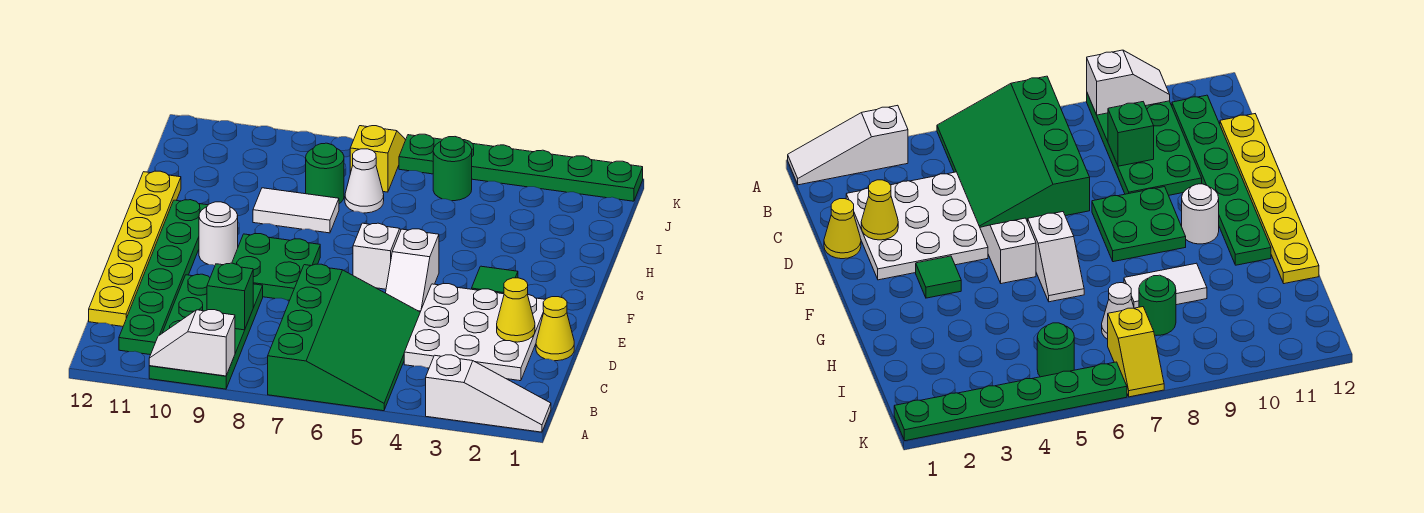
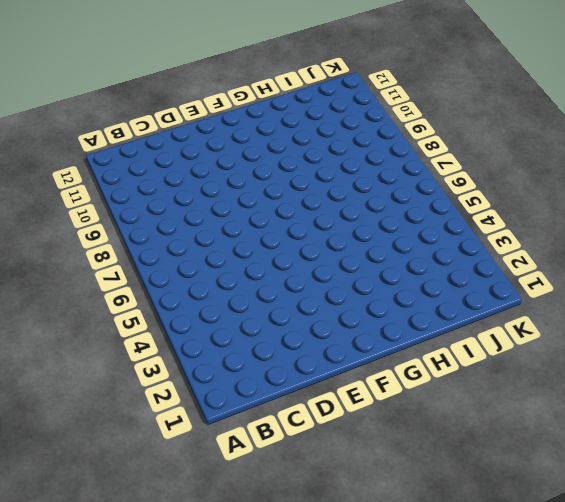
none -> white 1x3 slope [426,355,551,432]
none -> green 3x4 slope [268,264,420,411]
none -> green 2x4 plate [149,274,263,389]

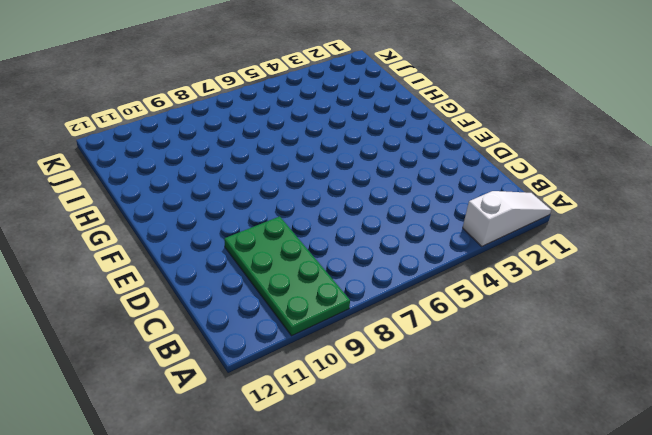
none -> green 3x4 slope [268,264,420,411]
none -> green 1x6 plate [119,200,208,355]
none -> white 3x3 plate [404,284,546,381]

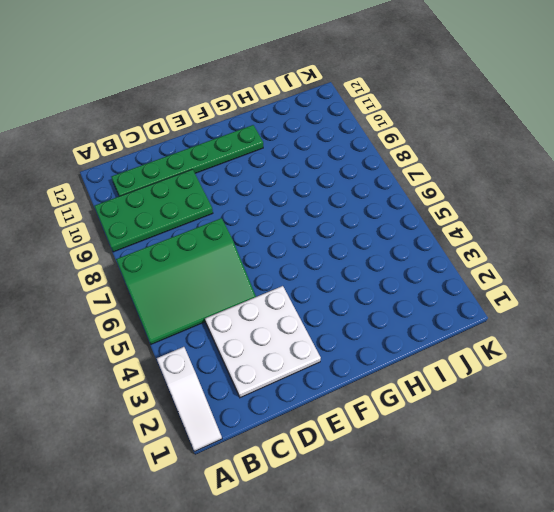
none -> yellow 1x6 plate [89,171,181,326]
none -> yellow 1x1 cone [536,297,574,361]
none -> white 1x2 slope [386,229,439,312]

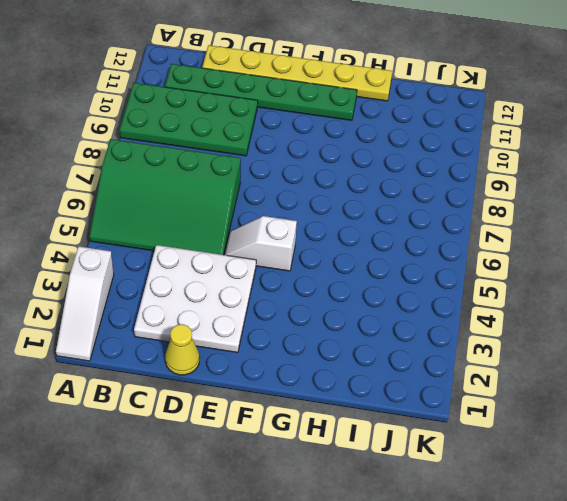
none -> green 2x2 plate [232,234,320,301]
none -> green 1x1 tile [472,266,518,294]
none -> white 1x2 slope [353,223,401,289]

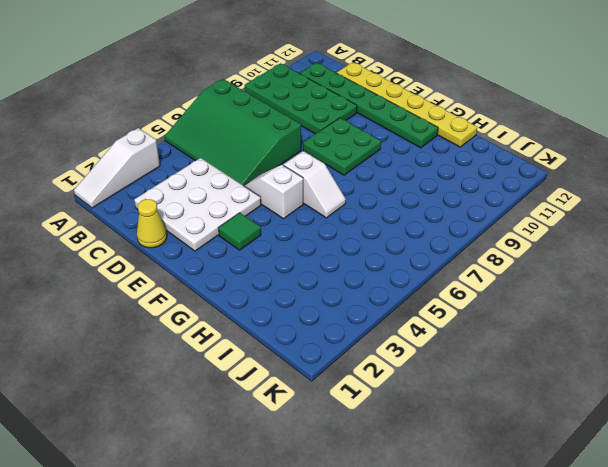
none -> white 1x1 round brick [199,202,238,265]
none -> white 1x2 tile [253,188,339,233]
none -> white 1x1 cone [345,149,384,213]

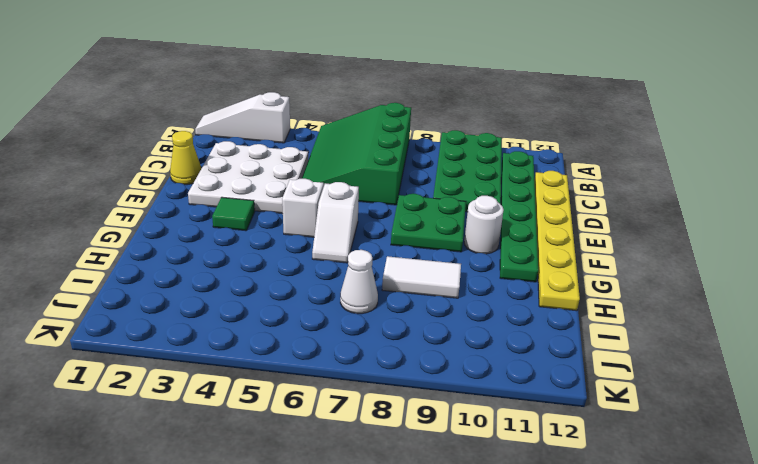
none -> green 1x1 round brick [306,143,344,204]
none -> green 1x1 round brick [433,137,472,201]
none -> yellow 1x2 slope [350,126,405,192]

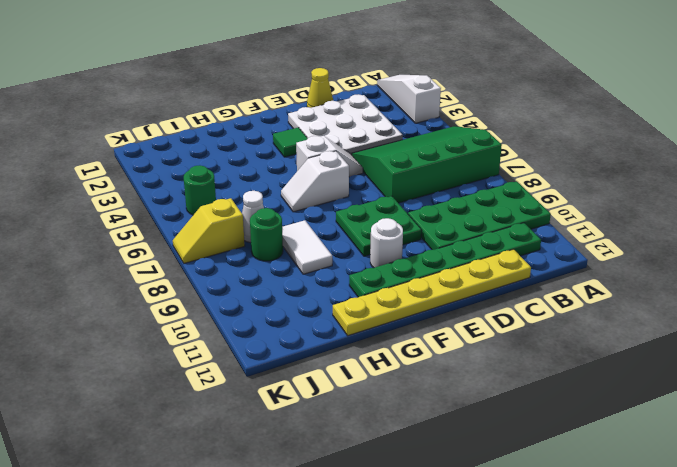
none -> green 1x6 plate [399,134,643,201]
none -> white 1x2 slope [149,310,235,376]
none -> green 1x1 brick [207,263,253,330]

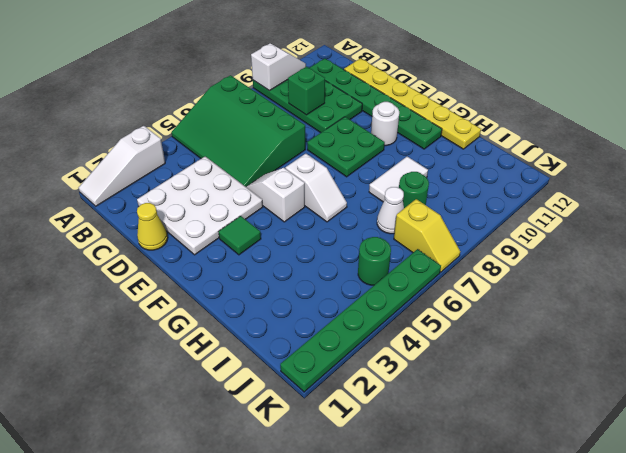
none -> yellow 1x1 cone [497,278,535,342]

